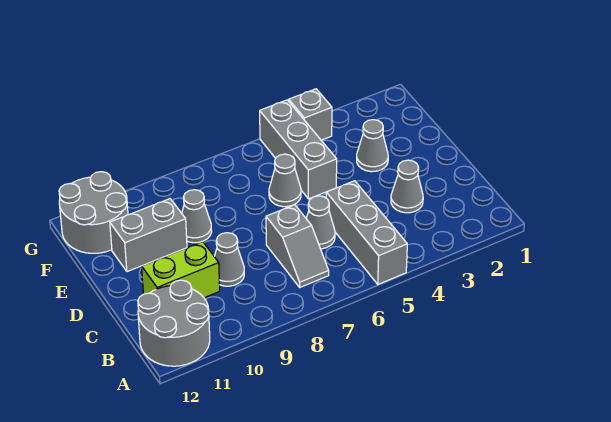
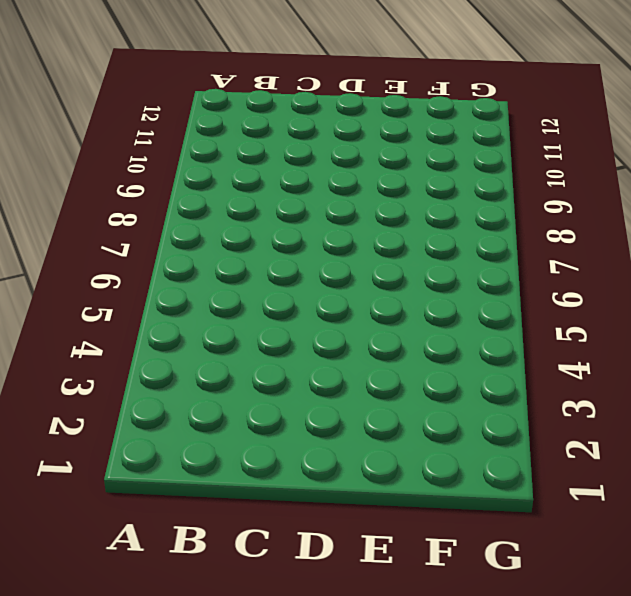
none -> grey 1x3 brick [326,181,407,284]
none -> grey 2x2 round brick [138,280,210,366]
none -> grey 1x2 slope [266,205,329,287]

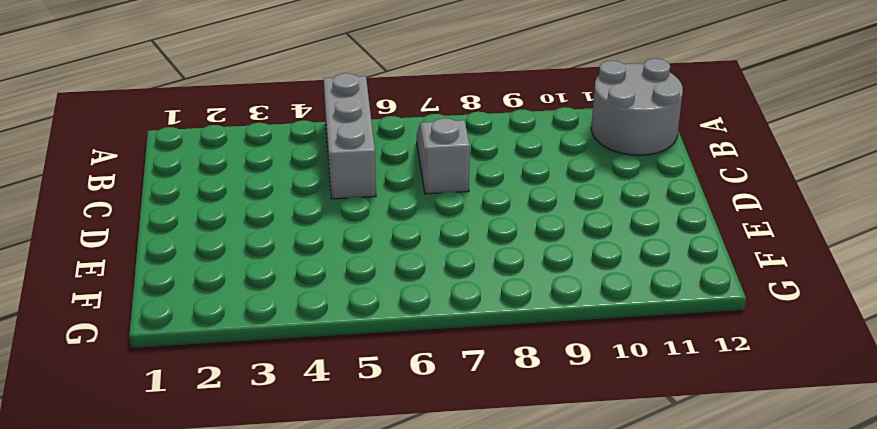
none -> grey 1x1 cone [391,160,423,213]
none -> grey 1x1 cone [306,196,335,249]
none -> grey 1x1 cone [214,233,244,286]

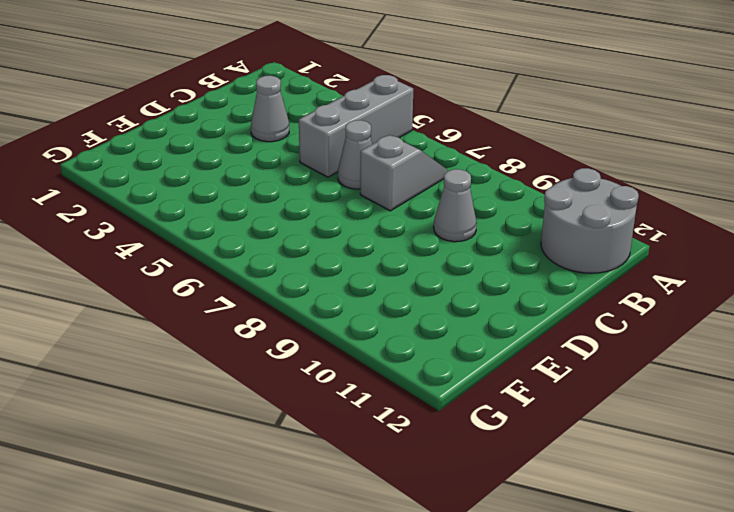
none -> lime 1x2 brick [142,242,220,298]
none -> grey 1x1 cone [357,120,388,172]
none -> grey 1x3 brick [260,100,337,199]

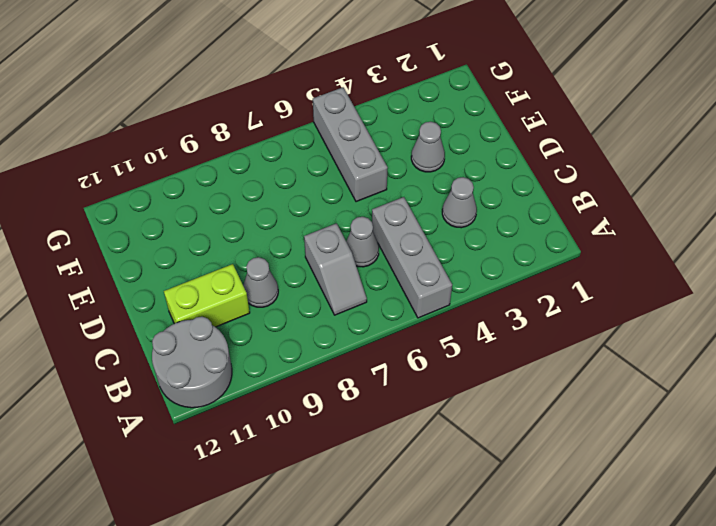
none -> grey 1x1 cone [269,154,301,207]
none -> grey 1x1 cone [182,190,212,243]
none -> grey 1x2 brick [110,199,187,272]

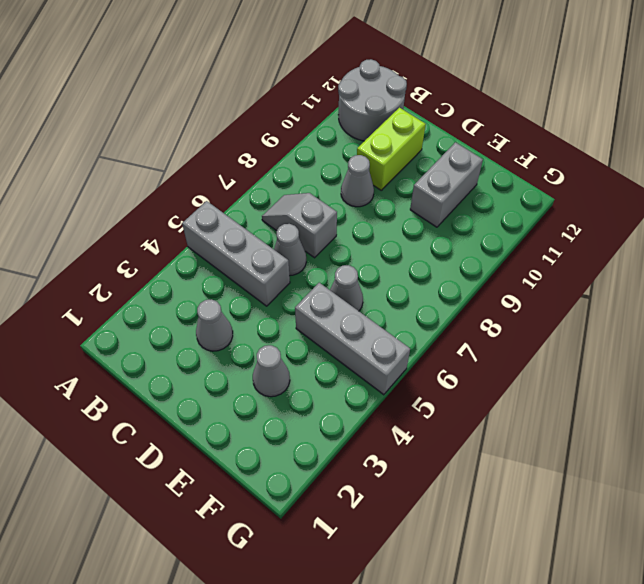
none -> grey 1x1 cone [182,190,212,243]
none -> grey 2x2 round brick [59,172,128,253]
none -> grey 1x1 brick [289,89,332,140]

